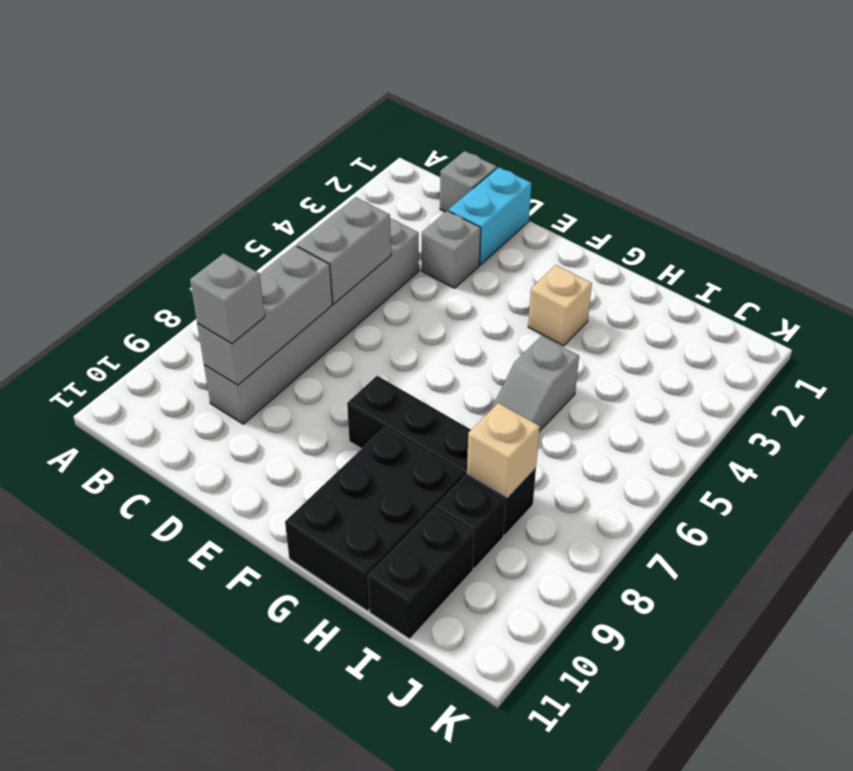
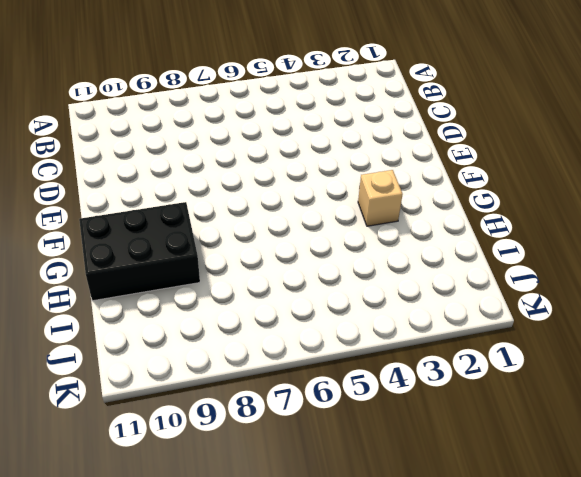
none -> grey 1x1 brick [440,151,497,212]
none -> grey 1x6 brick [204,218,419,424]
none -> cyan 1x2 brick [448,167,531,265]

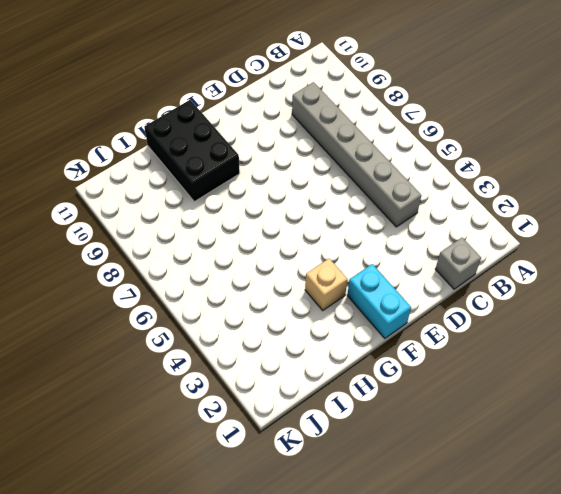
cyan 1x2 brick [347,264,411,338] -> cyan 1x2 brick moved to [448,167,531,265]
none -> grey 1x1 brick [422,211,481,288]
none -> black 1x4 brick [347,376,536,535]
none -> grey 1x2 slope [491,336,579,432]

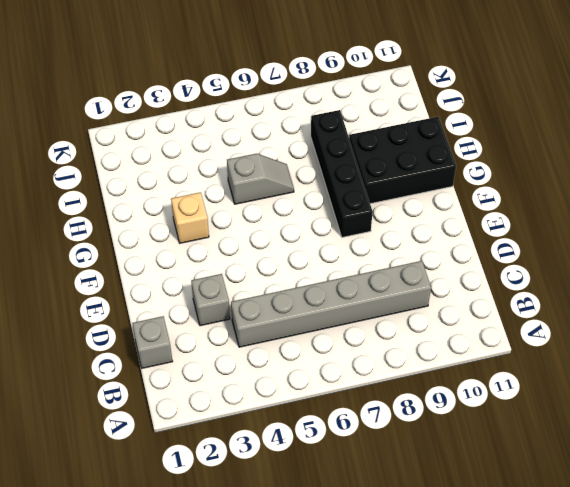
none -> cyan 1x2 brick [448,167,531,265]
none -> black 1x1 brick [435,476,506,568]
none -> black 1x2 brick [368,508,474,639]

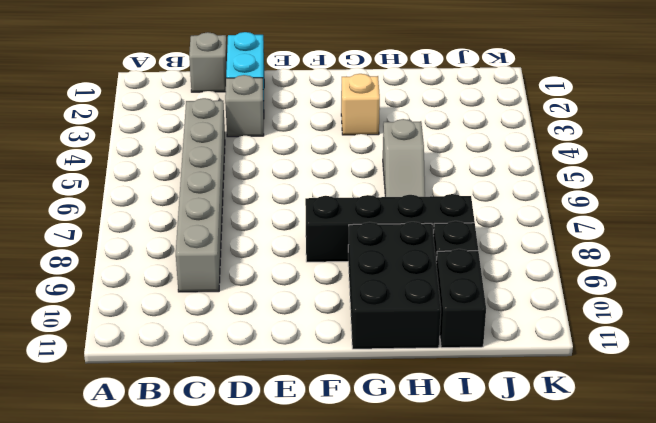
none -> grey 1x2 brick [297,197,391,304]
none -> grey 1x3 brick [197,246,332,385]
none -> tan 1x1 brick [467,403,540,497]

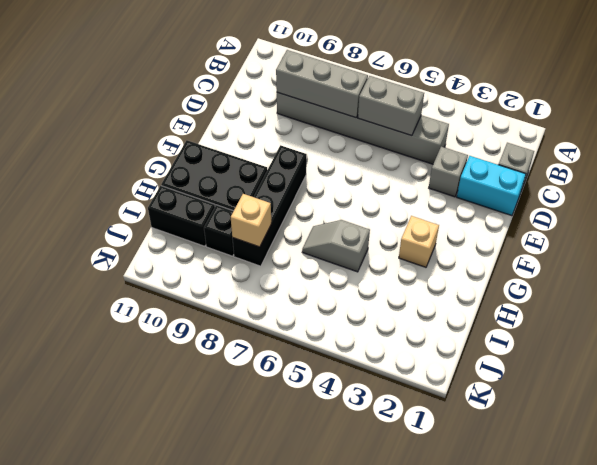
none -> grey 1x1 brick [190,253,265,344]

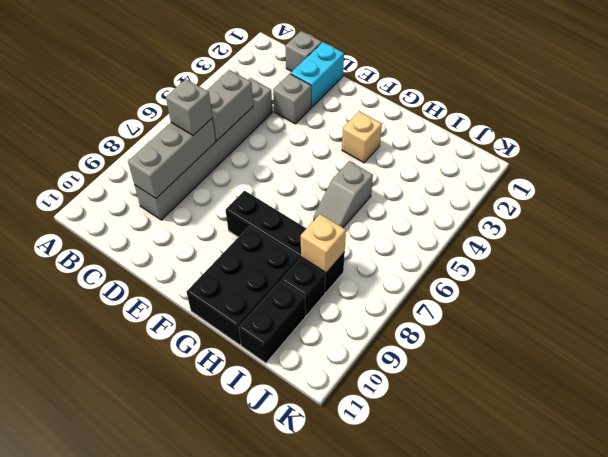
grey 1x1 brick [166,79,212,135] -> grey 1x1 brick moved to [190,253,265,344]

